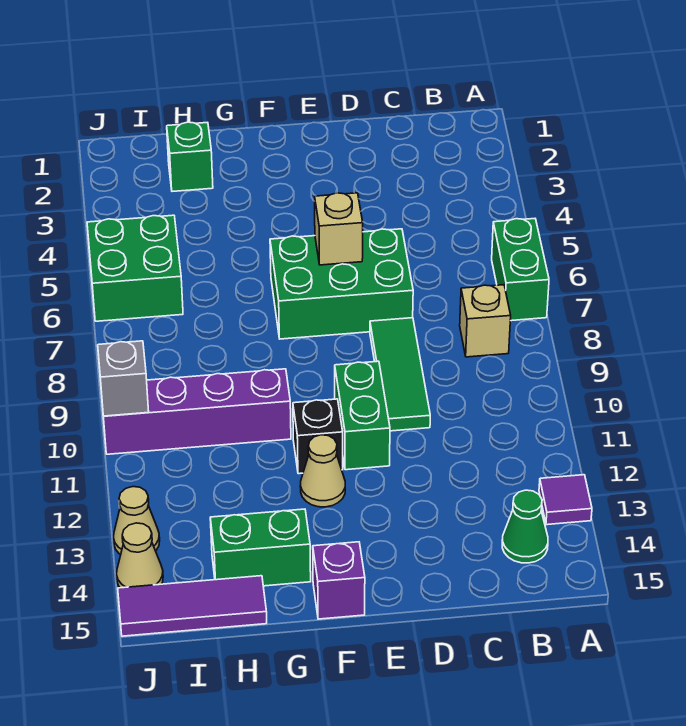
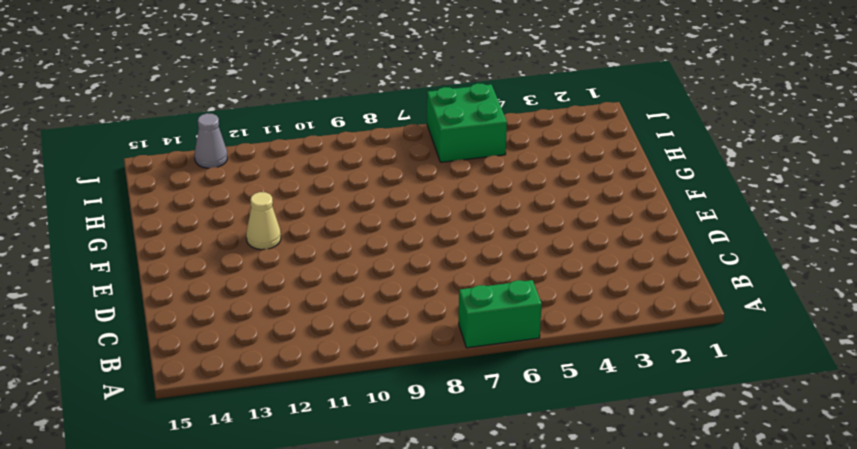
grey 1x1 cone [194,113,227,168] -> tan 1x1 cone [113,487,160,555]
none -> purple 1x1 tile [539,475,592,525]
none -> tan 1x1 brick [460,285,511,357]
none -> green 1x1 cone [502,490,548,563]

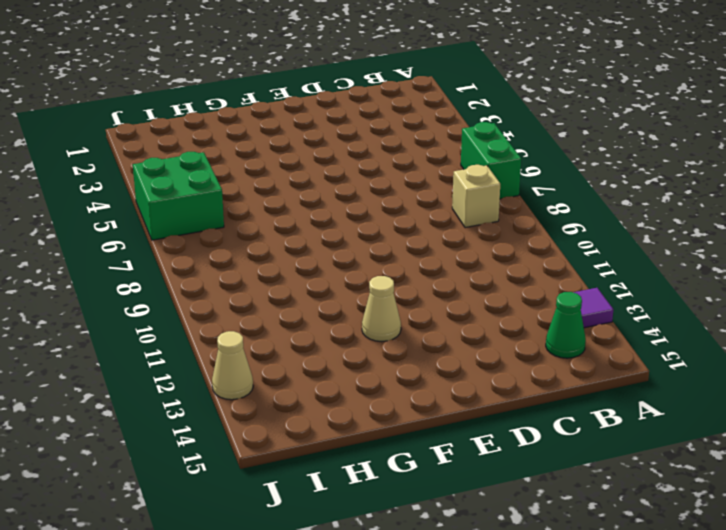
none -> green 2x3 brick [270,229,413,339]
none -> green 1x3 tile [370,318,430,431]
none -> green 1x2 brick [335,361,390,470]

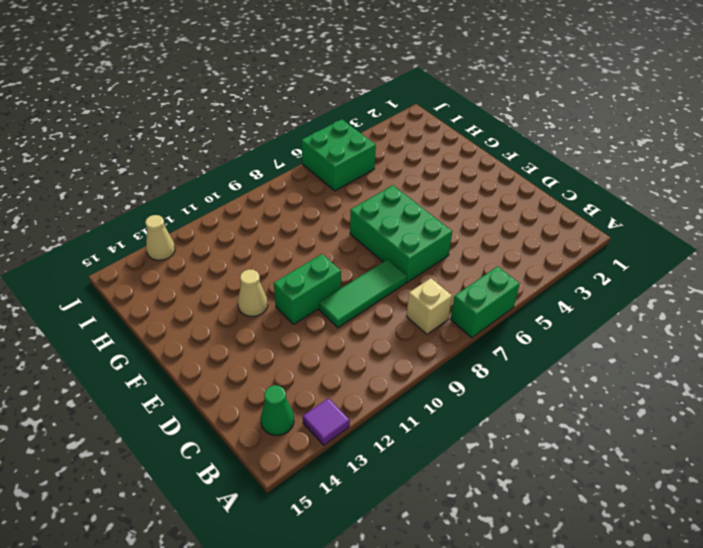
none -> black 1x1 brick [293,399,343,474]
none -> purple 1x1 brick [313,542,365,619]
none -> purple 1x4 brick [102,369,291,454]

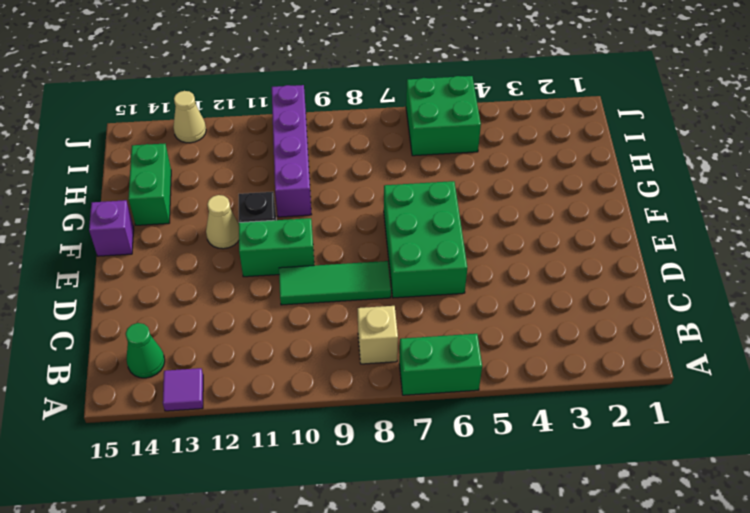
none -> green 1x1 brick [167,122,213,191]
none -> purple 1x3 tile [118,576,267,636]
none -> tan 1x1 cone [117,523,163,588]

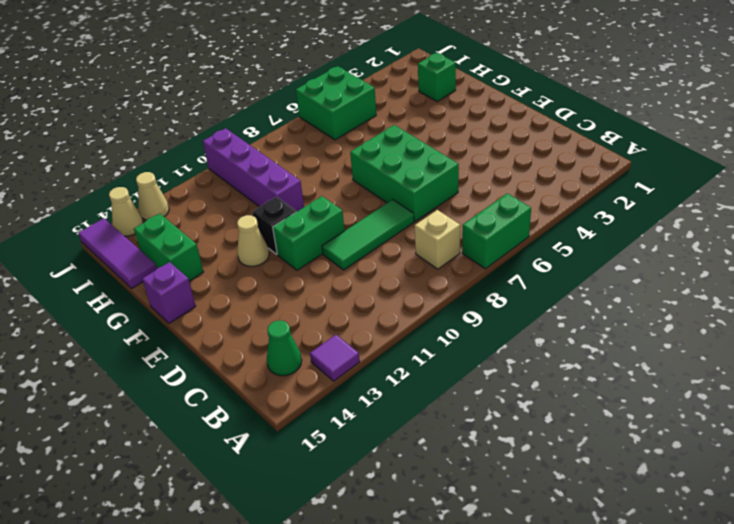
none -> tan 1x1 brick [315,193,363,265]
none -> grey 1x1 brick [98,341,149,416]

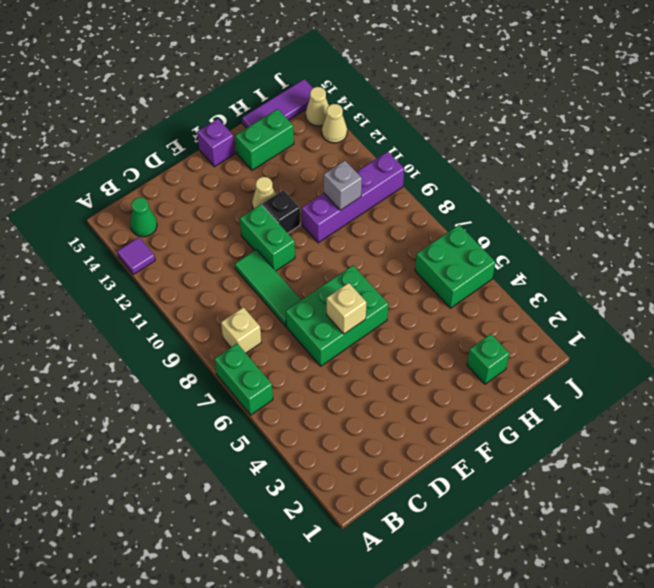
grey 1x1 brick [324,161,362,210] -> grey 1x1 brick moved to [98,341,149,416]

